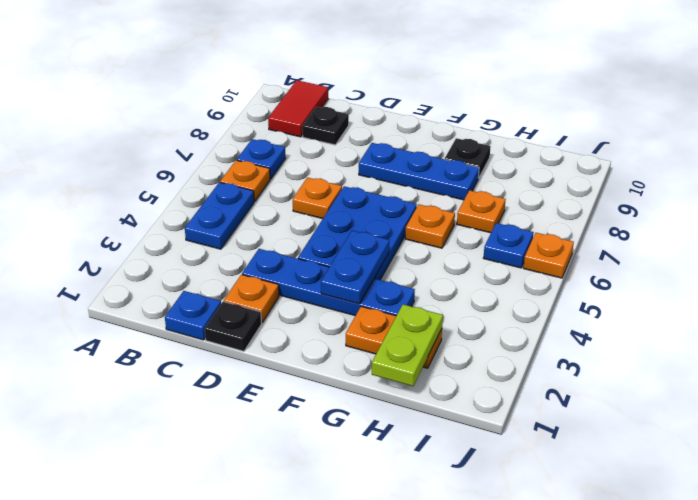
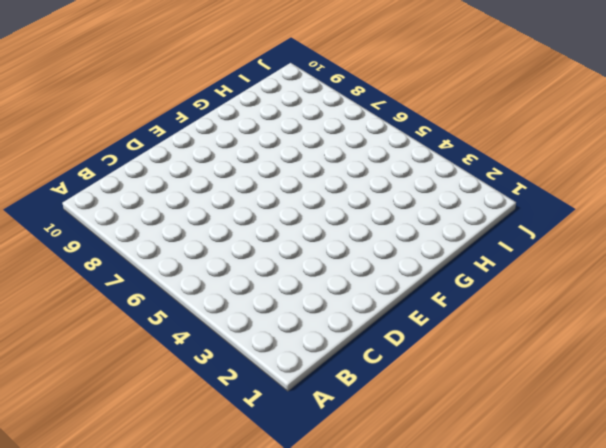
none -> blue 1x2 plate [185,182,254,249]
none -> orange 1x1 plate [220,160,270,202]
none -> blue 1x1 plate [237,139,286,179]

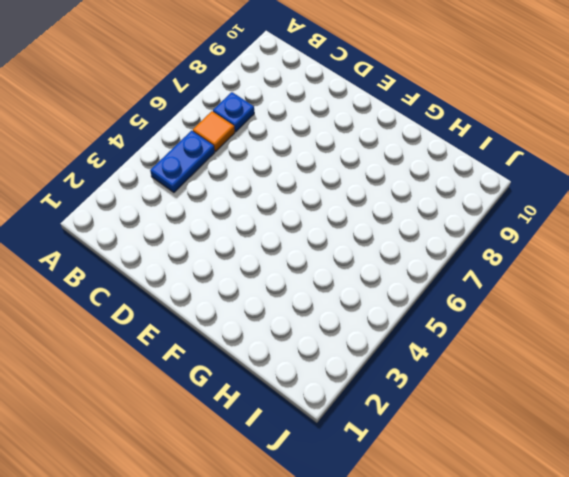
orange 1x1 tile [193,111,235,151] -> orange 1x1 plate [220,160,270,202]
none -> red 1x2 tile [268,80,328,137]
none -> blue 1x1 plate [165,291,221,340]
none -> black 1x1 plate [302,107,349,145]

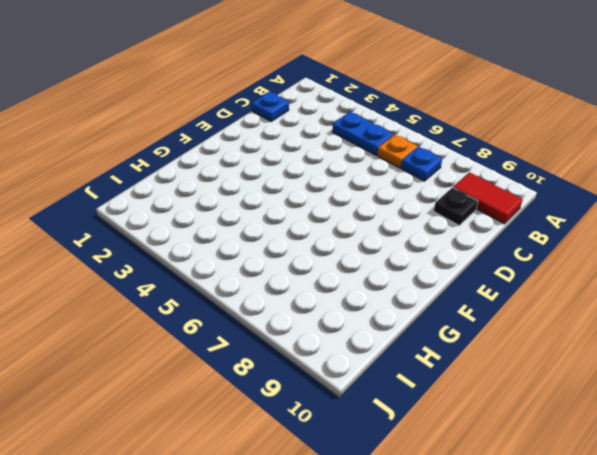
none -> black 1x1 plate [205,302,262,351]
none -> orange 1x1 plate [224,275,279,323]
none -> blue 1x4 plate [242,249,415,316]

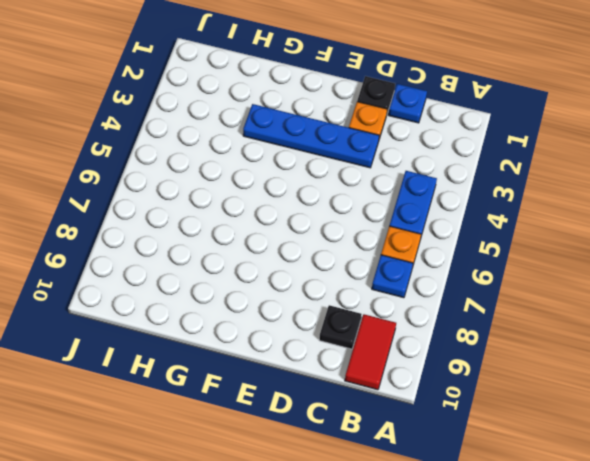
none -> orange 1x1 plate [293,178,342,219]
none -> blue 2x3 plate [298,186,417,280]
none -> blue 1x3 plate [359,143,479,200]

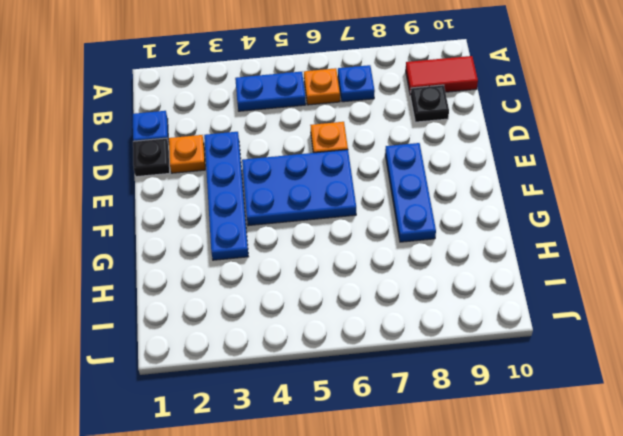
none -> orange 1x2 plate [346,306,442,368]
none -> orange 1x1 plate [405,204,455,248]
none -> black 1x1 plate [445,138,491,178]

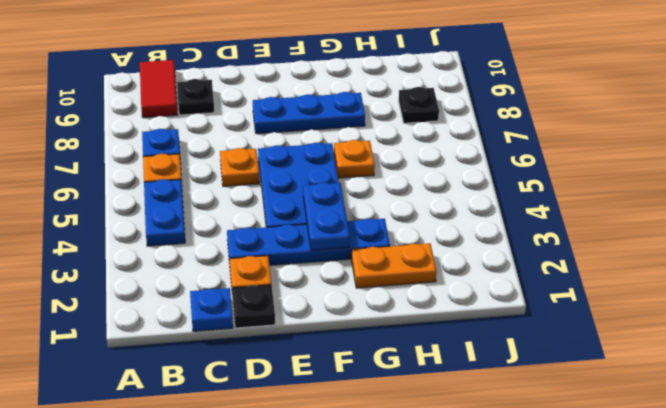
black 1x1 plate [399,87,439,123] -> black 1x1 plate moved to [445,138,491,178]
none -> orange 1x1 plate [457,190,506,233]
none -> blue 1x1 plate [483,223,534,268]
none -> orange 1x1 plate [524,233,574,278]

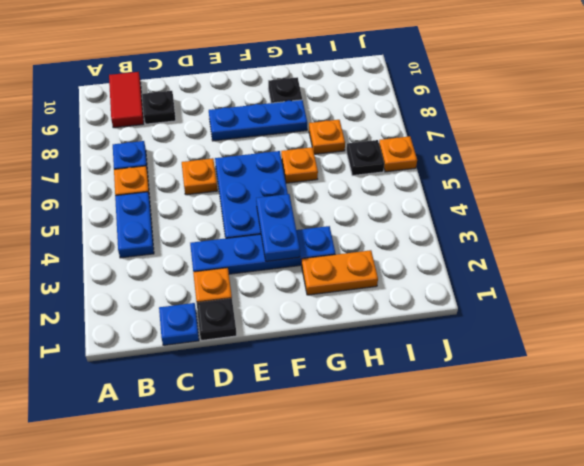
black 1x1 plate [346,140,384,176] -> blue 1x1 plate [483,223,534,268]
none -> lime 1x2 plate [372,304,443,386]

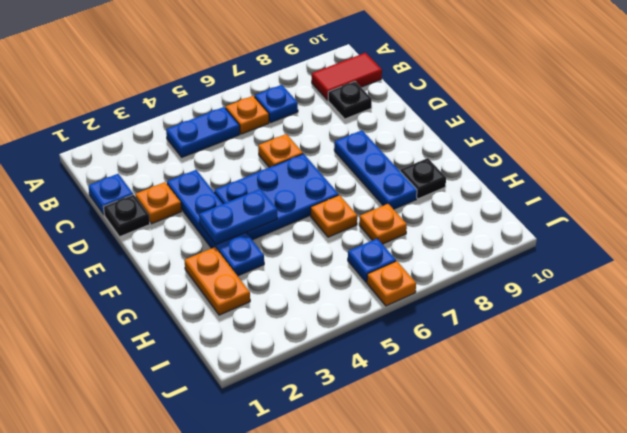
none -> lime 1x2 plate [372,304,443,386]

